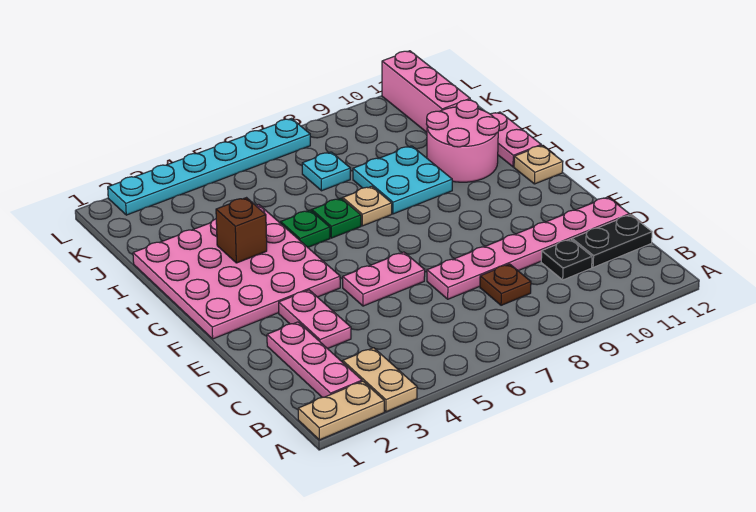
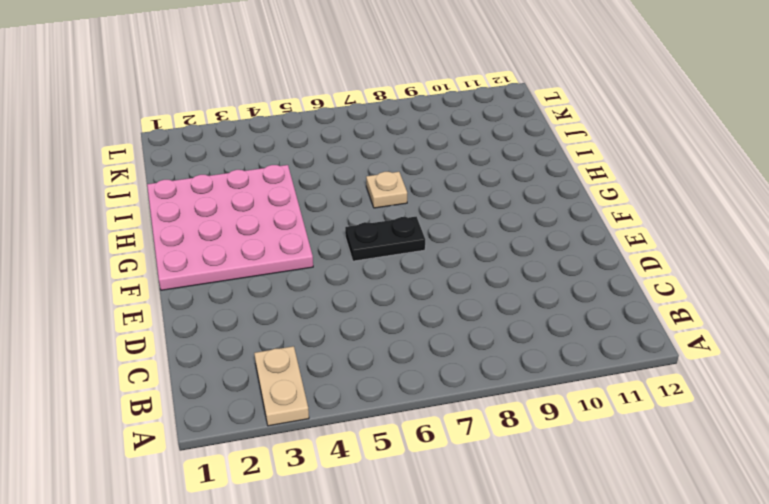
black 1x2 plate [345,217,425,261] -> black 1x2 plate moved to [572,215,652,267]
none -> tan 1x2 plate [298,381,384,440]
none -> pink 1x3 plate [267,322,362,397]
none -> brown 1x1 plate [480,264,531,305]

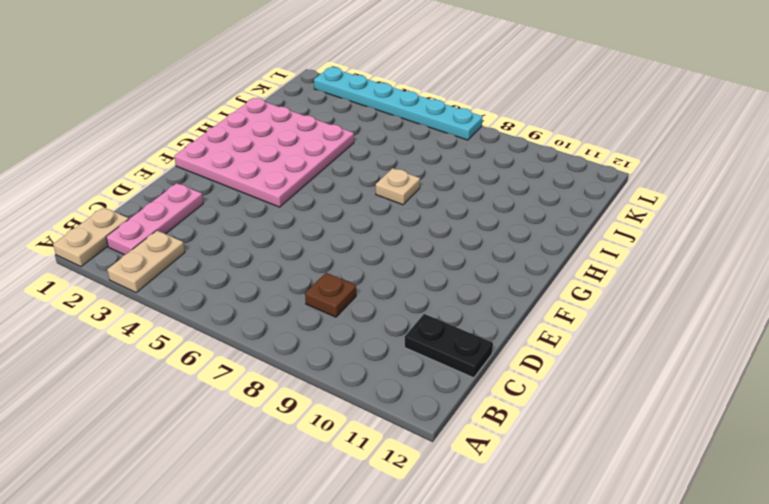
tan 1x2 plate [53,207,129,267] -> tan 1x2 plate turned to [298,381,384,440]
none -> black 1x1 plate [541,239,592,280]
none -> pink 1x2 plate [279,290,351,349]
none -> pink 1x6 plate [427,197,629,299]

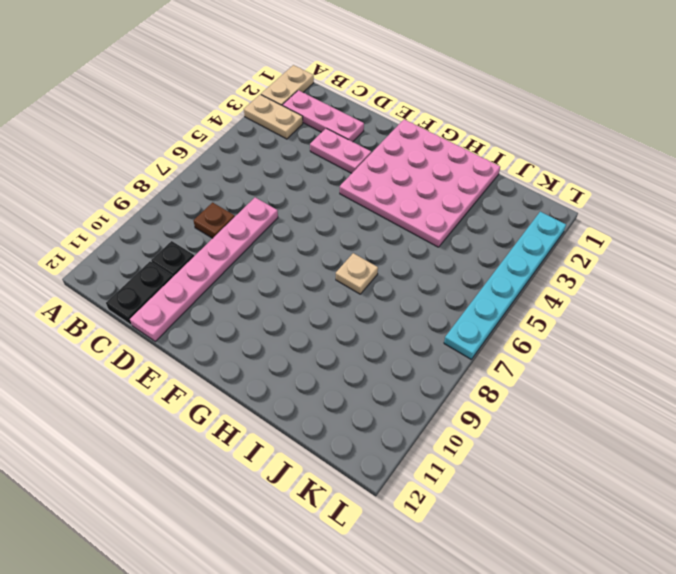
none -> pink 1x2 plate [343,252,425,306]
none -> tan 1x1 plate [514,145,563,184]
none -> green 1x1 plate [281,210,330,247]

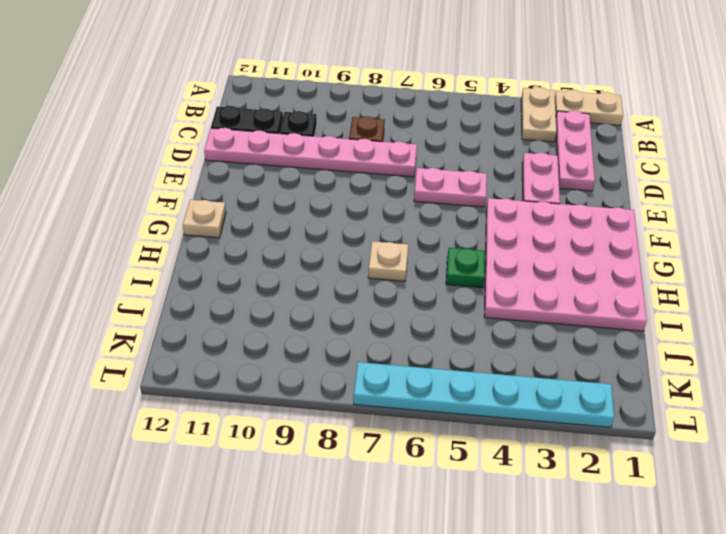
none -> green 1x1 plate [312,198,361,238]
none -> cyan 2x2 plate [353,146,452,214]
none -> pink 2x2 round brick [427,100,499,182]

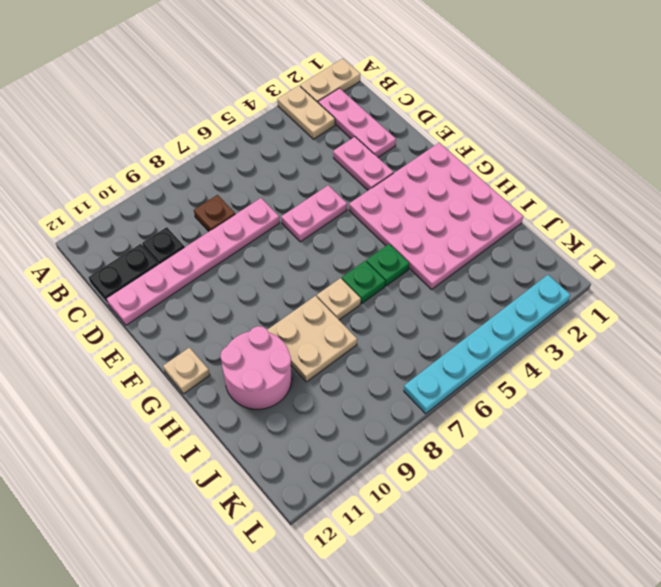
tan 2x2 plate [268,296,357,382] -> cyan 2x2 plate [353,146,452,214]
none -> pink 1x2 plate [491,112,541,167]
none -> cyan 1x1 plate [302,152,350,191]
none -> pink 1x3 brick [382,51,470,132]

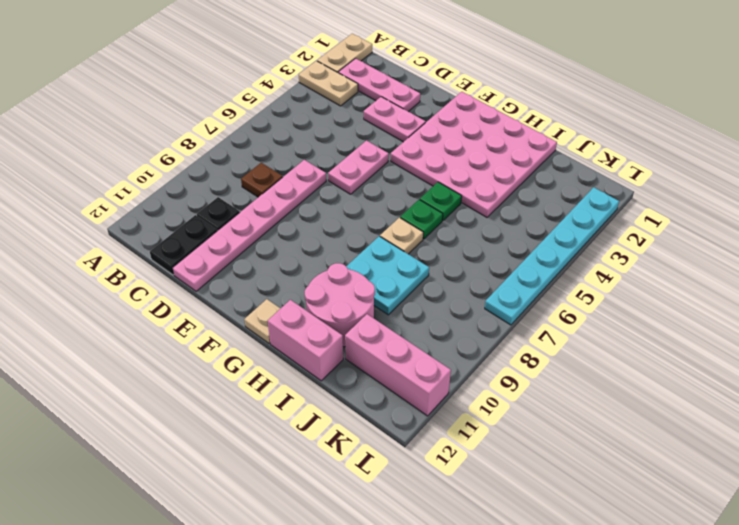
pink 1x2 brick [268,300,343,381] -> pink 1x2 plate [491,112,541,167]
none -> cyan 1x1 plate [302,152,350,191]
none -> brown 1x1 brick [216,198,267,263]

